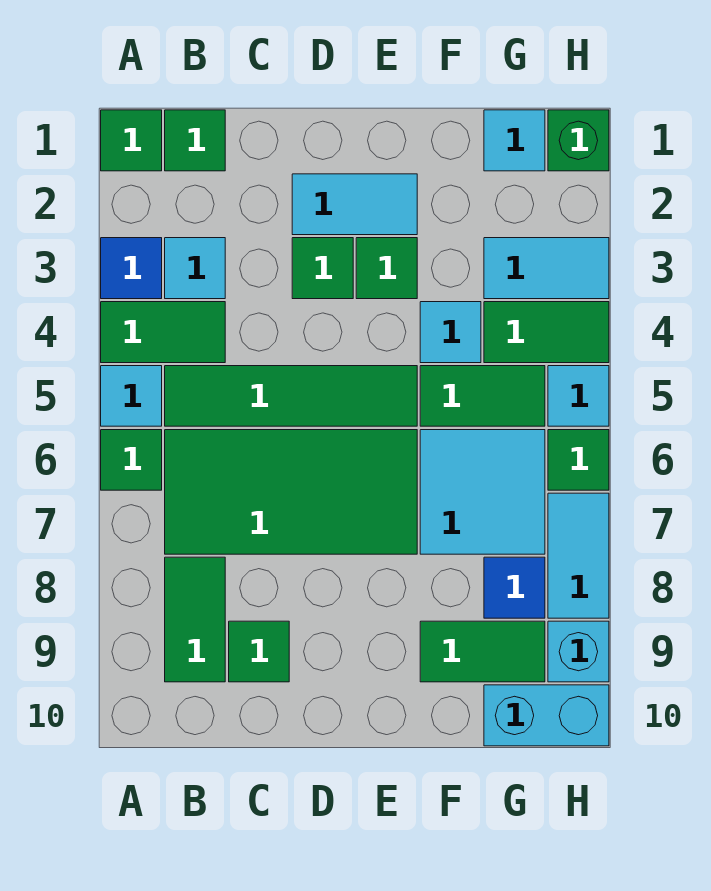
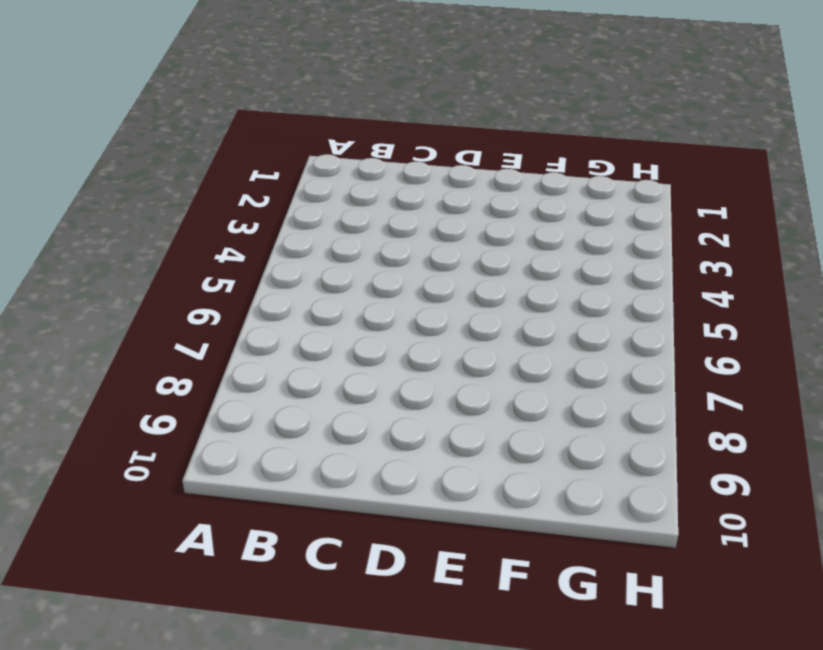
none -> green 1x1 tile [101,110,162,171]
none -> blue 1x1 tile [101,238,162,299]
none -> green 1x2 tile [101,302,225,363]

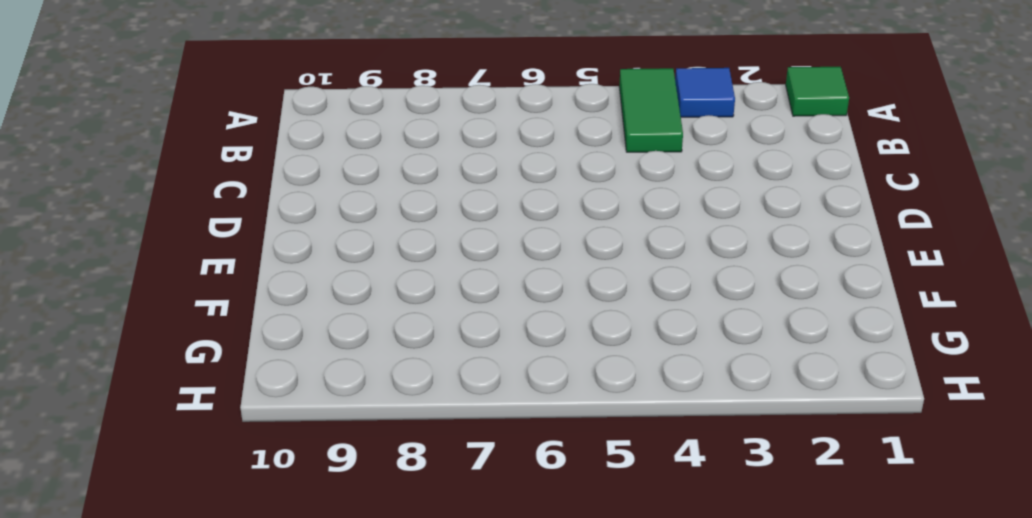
none -> cyan 1x1 tile [101,366,162,426]
none -> green 1x1 tile [101,430,162,490]
none -> green 1x1 tile [165,110,225,171]

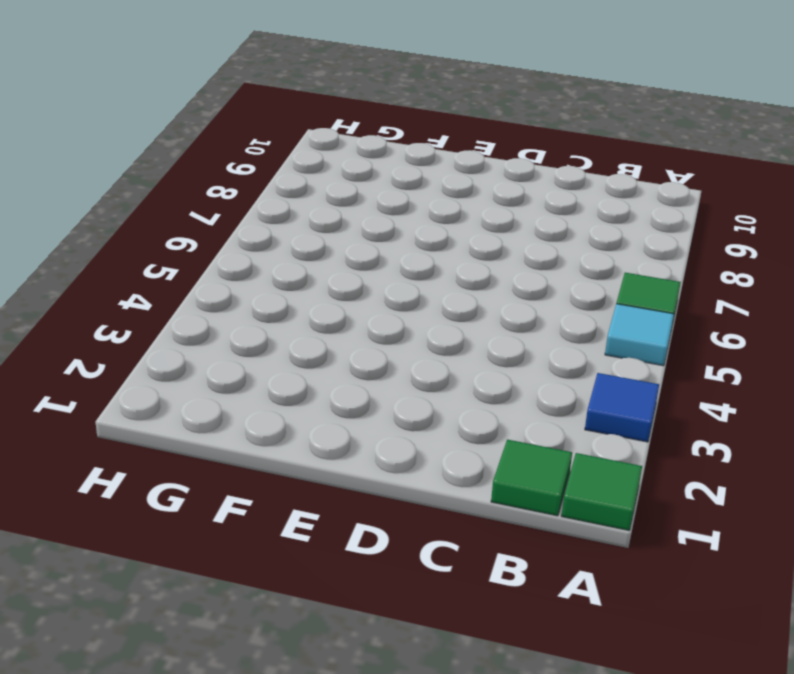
none -> green 1x2 tile [101,302,225,363]
none -> cyan 1x1 tile [165,238,225,299]
none -> green 1x4 tile [165,366,417,426]

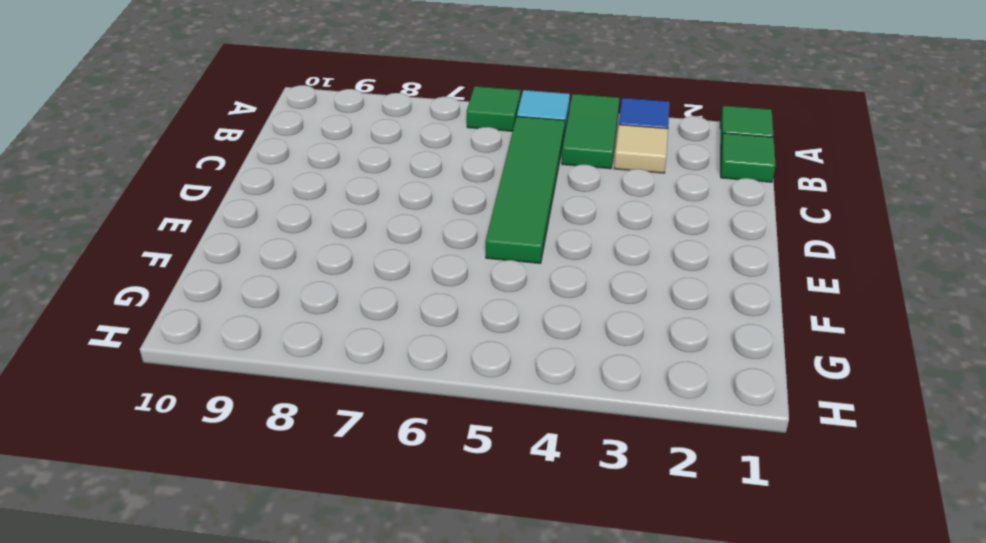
tan 1x1 tile [614,125,668,173] -> cyan 1x1 tile [165,238,225,299]
none -> green 2x4 tile [165,430,417,554]
none -> green 1x2 tile [165,557,225,682]
none -> green 1x1 tile [229,621,289,682]

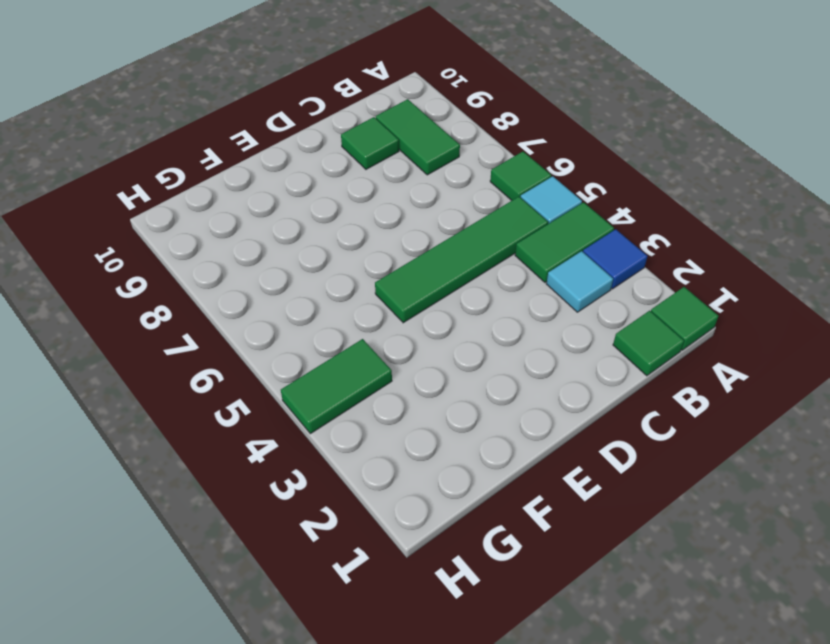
none -> green 2x4 tile [165,430,417,554]
none -> cyan 1x2 tile [292,174,417,235]
none -> green 1x1 tile [292,238,353,299]

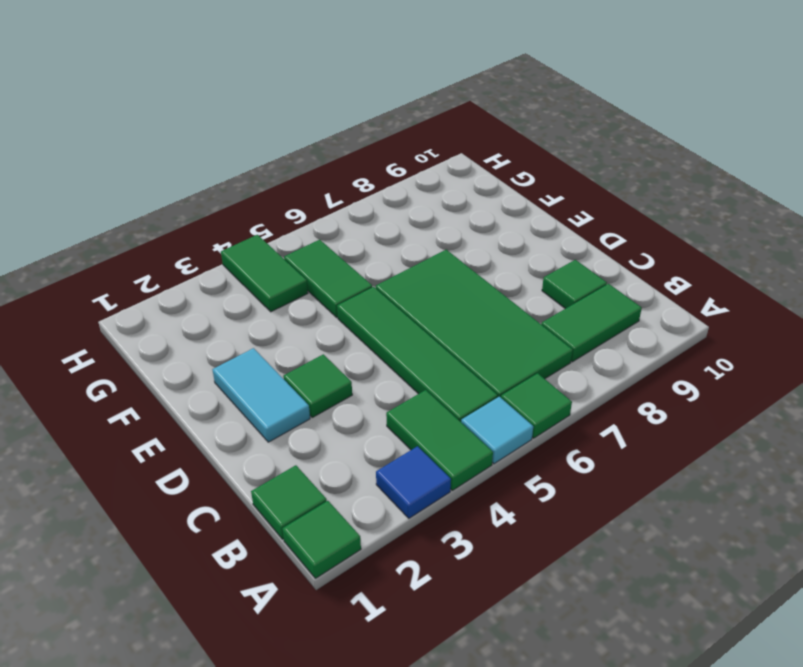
none -> cyan 1x1 tile [165,238,225,299]
none -> green 1x1 tile [356,238,417,299]
none -> cyan 1x1 tile [420,302,481,363]

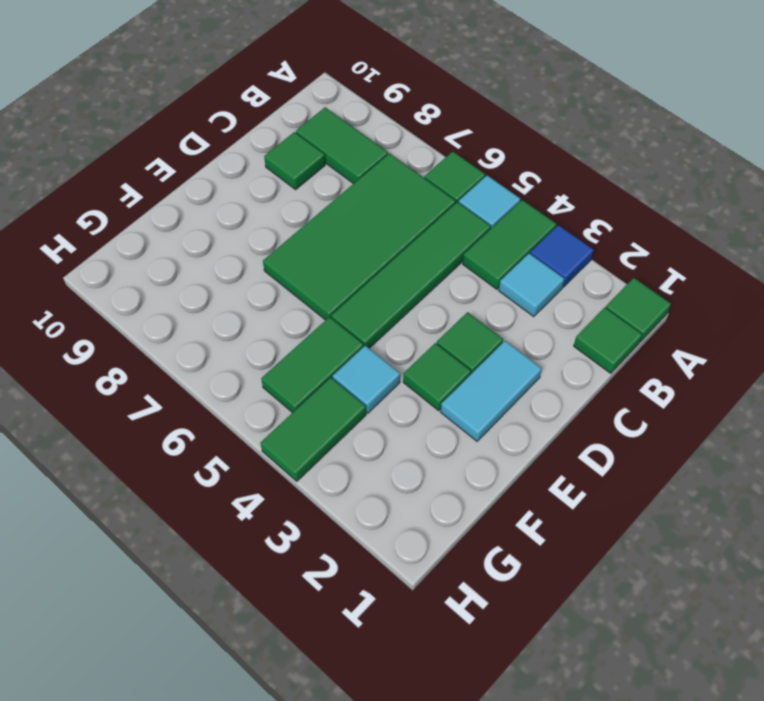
none -> cyan 2x2 tile [420,430,545,554]
none -> green 1x2 tile [420,621,545,682]
none -> cyan 1x1 tile [484,110,545,171]

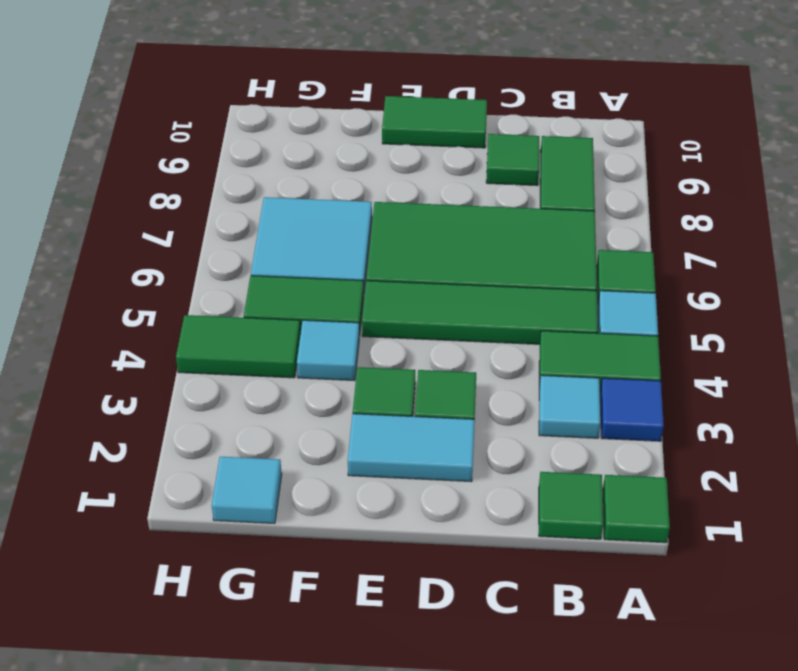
green 1x2 tile [382,96,487,148] -> green 1x2 tile moved to [420,621,545,682]
none -> cyan 1x2 tile [484,238,609,299]
none -> blue 1x1 tile [484,557,545,618]
none -> cyan 1x2 brick [484,685,609,746]

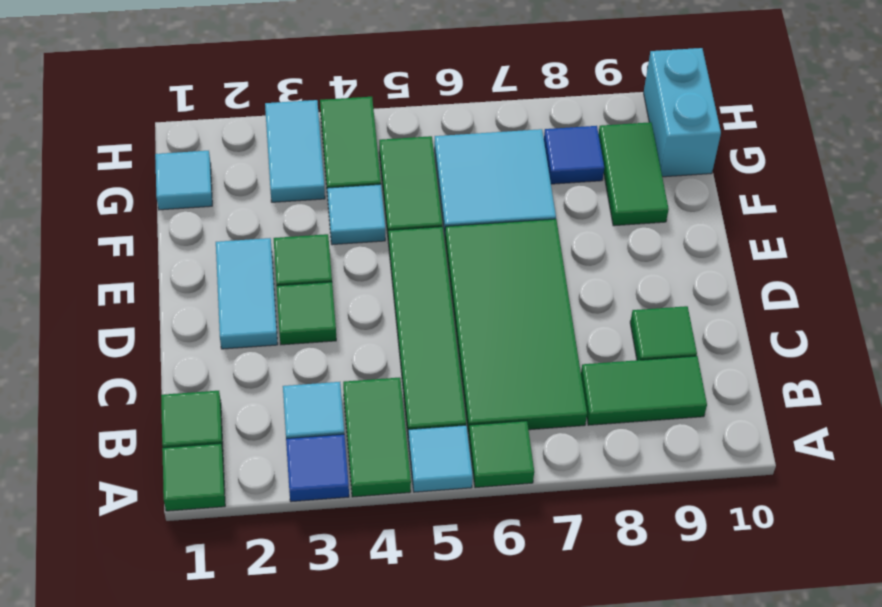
none -> green 1x1 brick [548,110,609,171]
none -> cyan 1x1 tile [548,366,609,426]
none -> green 1x1 tile [548,430,609,490]

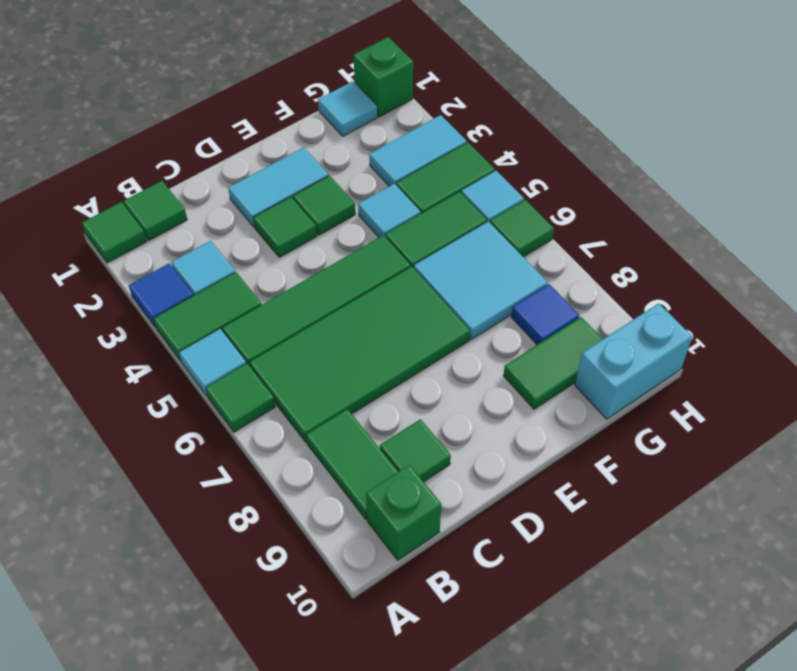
green 1x1 brick [366,465,441,560] -> none
none -> cyan 1x2 tile [548,493,609,618]
none -> cyan 1x1 brick [548,621,609,682]

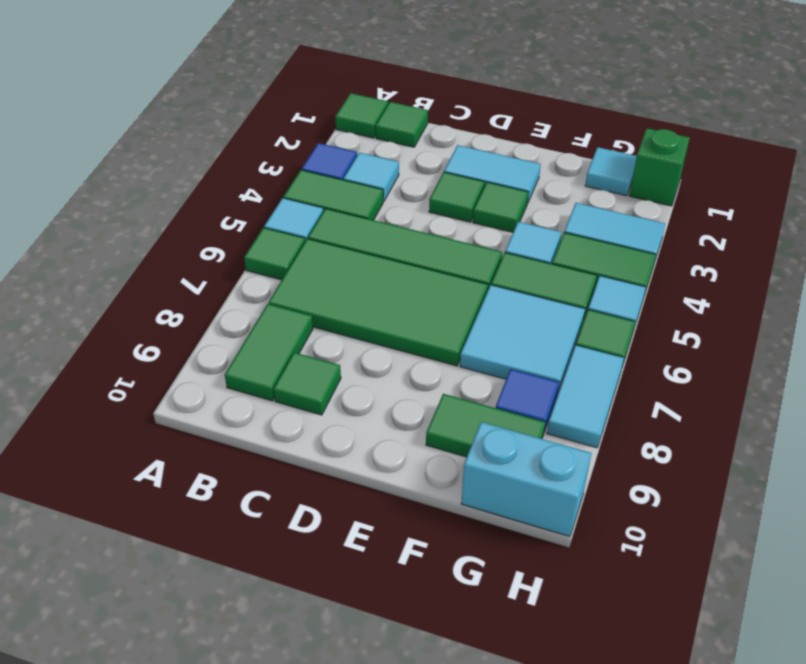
none -> cyan 1x1 brick [548,621,609,682]

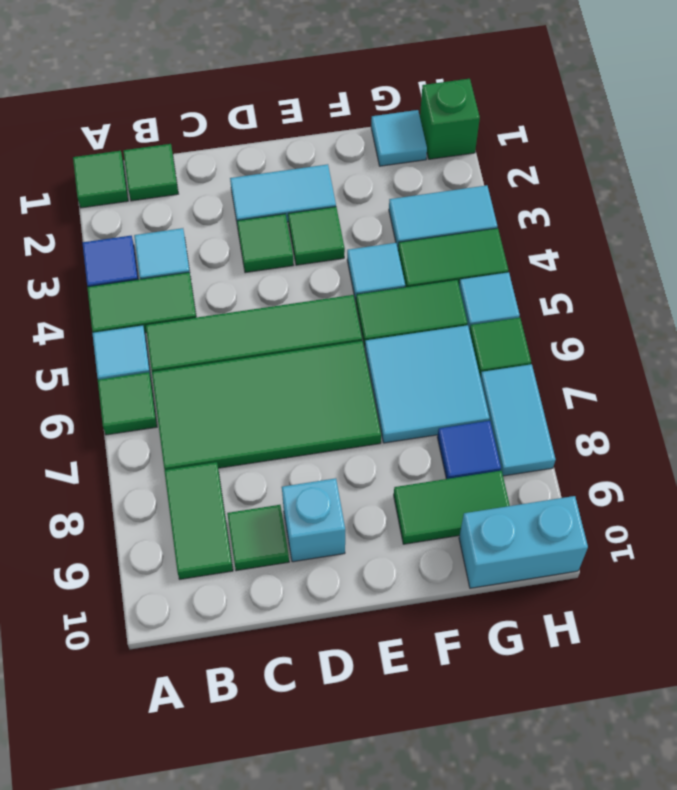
cyan 1x1 brick [282,478,345,562] -> cyan 1x1 brick moved to [548,621,609,682]

